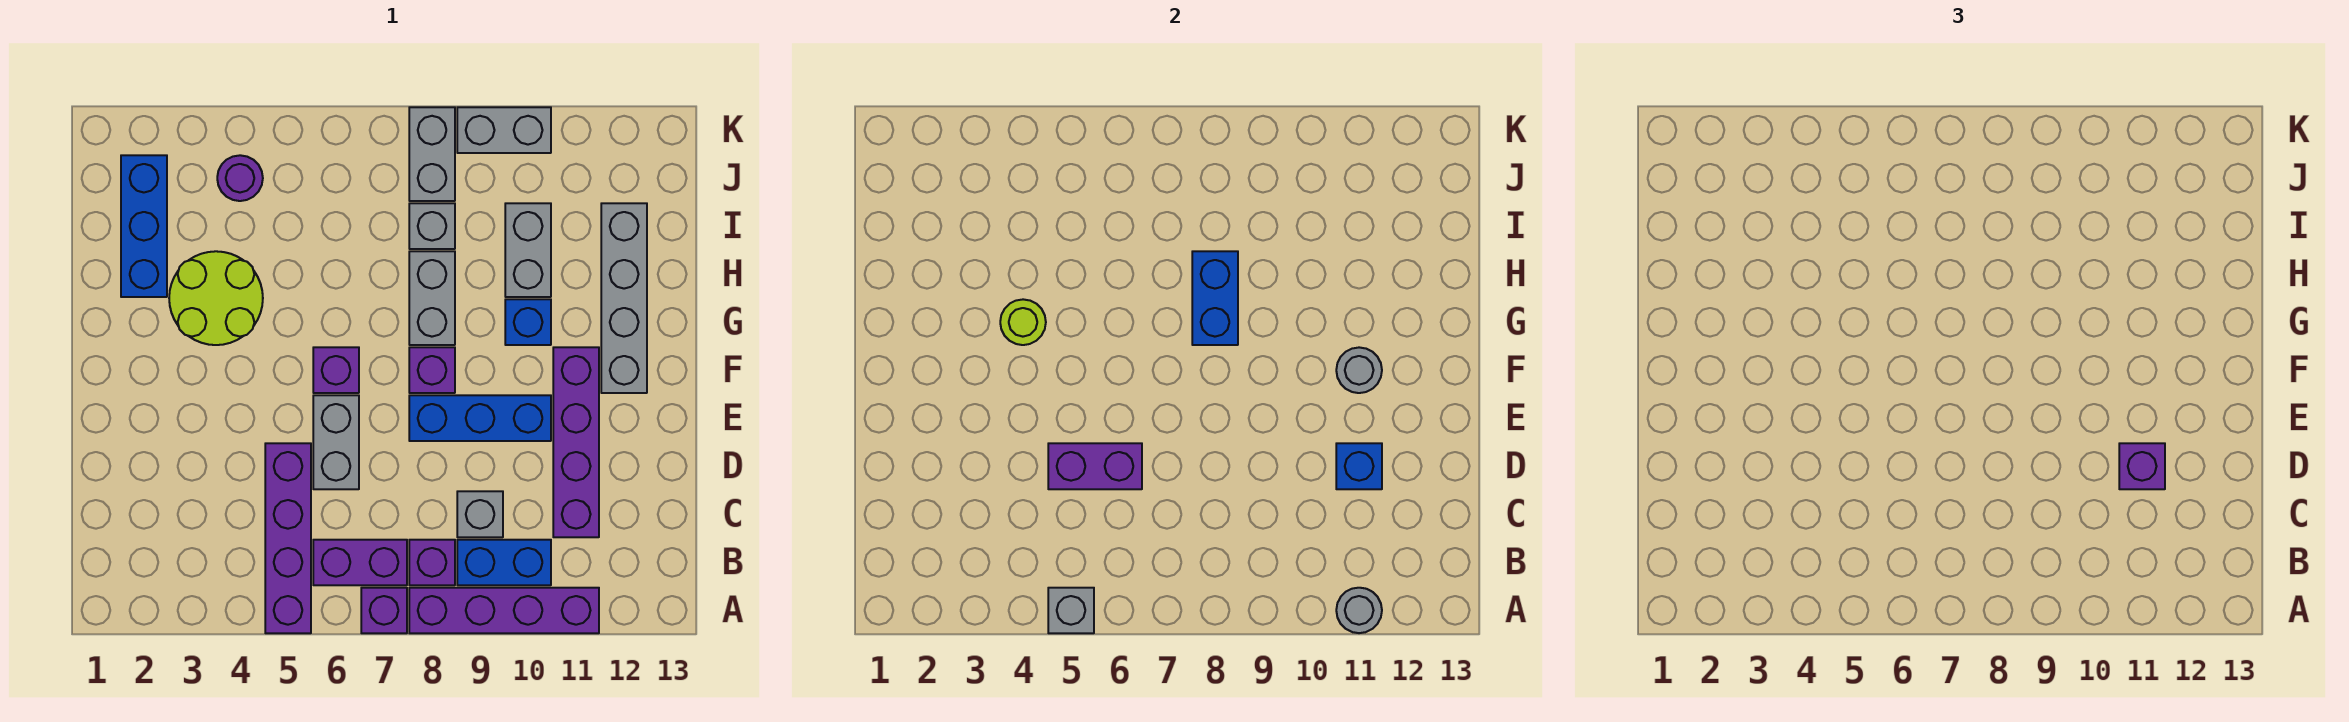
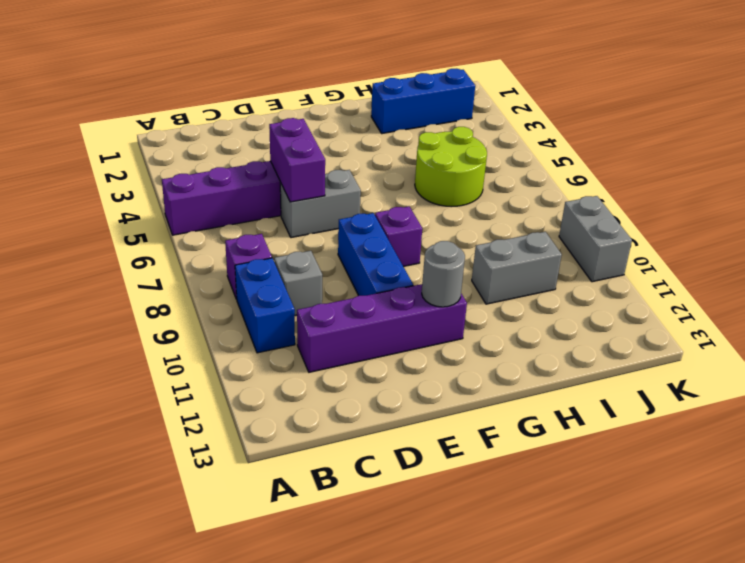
lime 2x2 round brick [415,127,487,207] -> lime 2x2 round brick moved to [169,251,263,345]
none -> purple 1x1 brick [361,588,407,633]
none -> purple 1x4 brick [409,588,599,633]
none -> purple 1x2 brick [313,540,407,585]
none -> purple 1x1 brick [313,347,359,393]

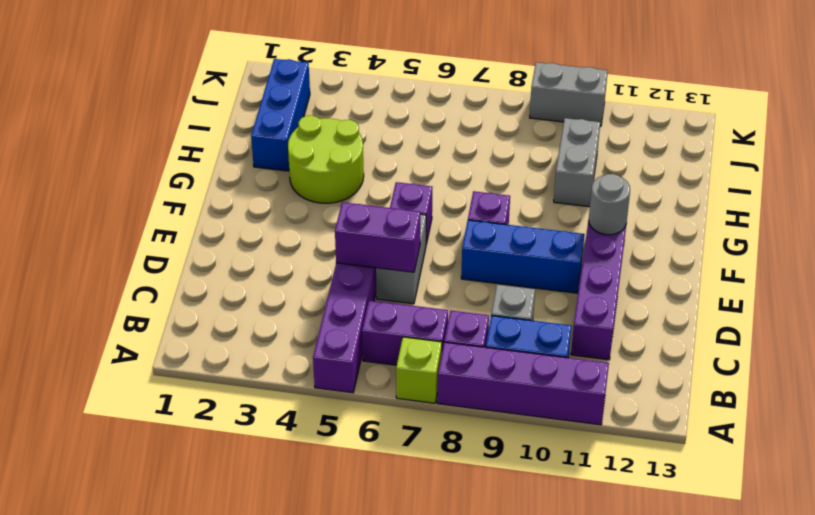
lime 1x1 brick [396,337,442,403] -> purple 1x1 brick [361,588,407,633]
none -> grey 1x4 brick [601,203,647,393]
none -> grey 1x2 brick [409,251,455,345]
none -> blue 1x1 brick [505,299,551,345]
none -> grey 1x1 brick [409,203,455,249]

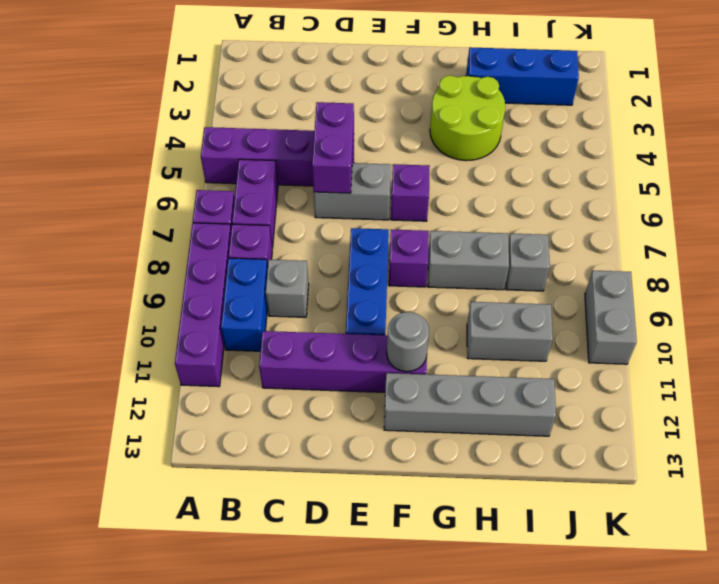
none -> blue 1x1 brick [505,299,551,345]
none -> purple 1x1 round brick [217,155,263,201]
none -> grey 1x2 brick [409,107,455,201]
none -> grey 1x1 brick [1048,588,1094,633]

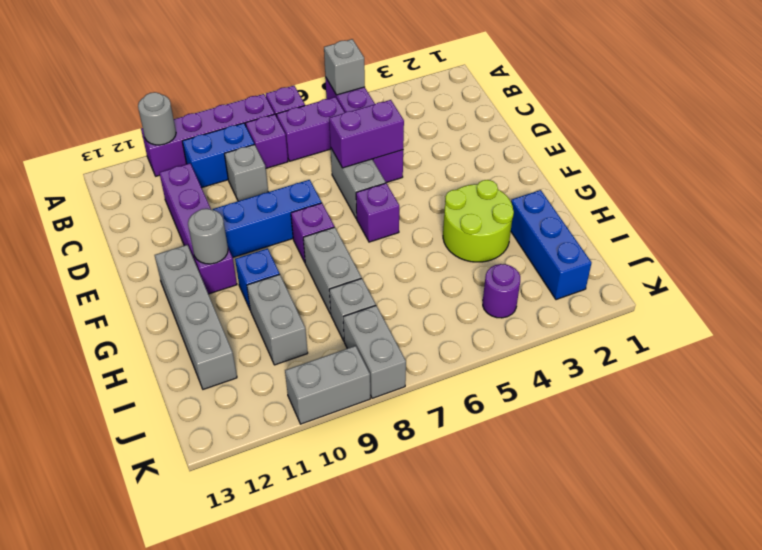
none -> blue 1x1 brick [1336,443,1382,489]
none -> lime 1x1 round brick [1000,299,1046,345]
none -> blue 1x2 brick [1192,251,1238,345]
none -> purple 1x1 brick [2119,443,2165,489]

